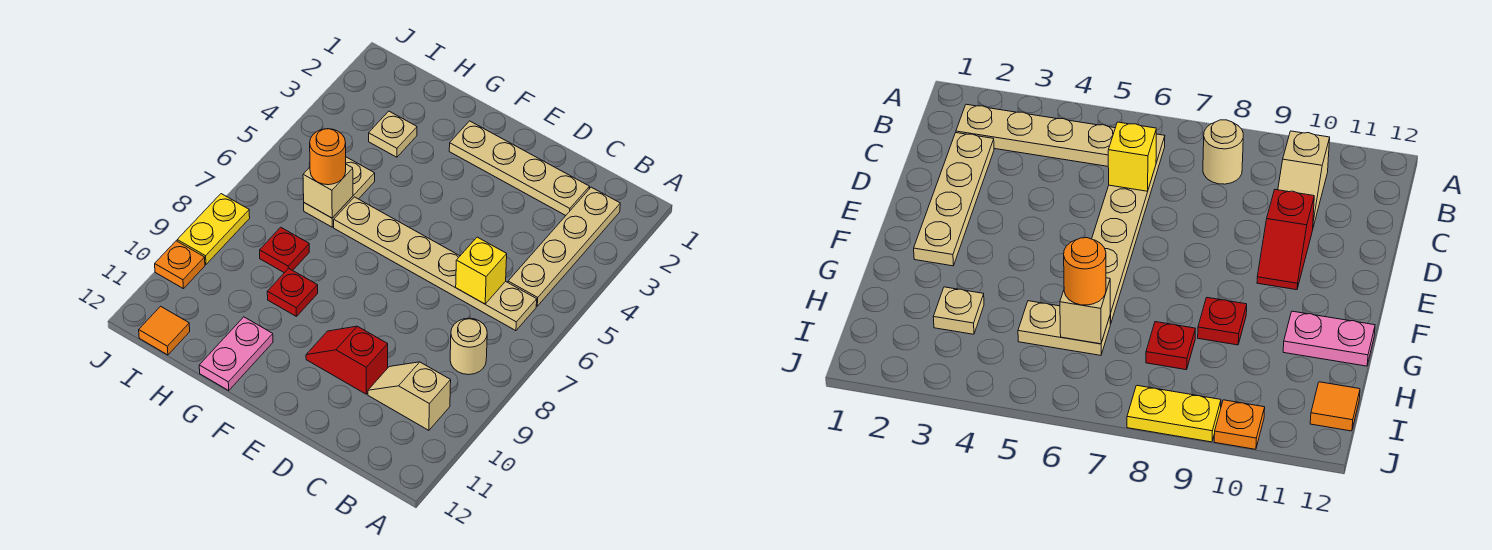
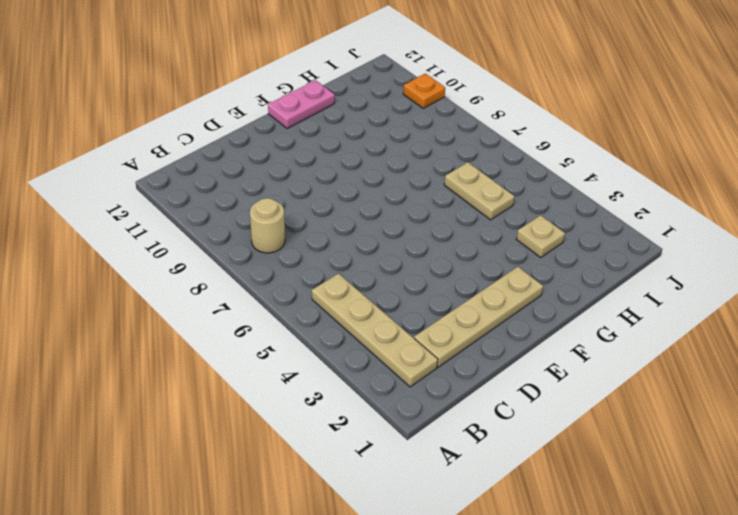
pink 1x2 plate [268,80,335,129] -> pink 1x2 plate turned to [199,317,273,390]
none -> tan 1x6 plate [334,197,537,331]
none -> tan 1x2 slope [368,362,451,430]
none -> red 1x2 slope [306,326,388,394]

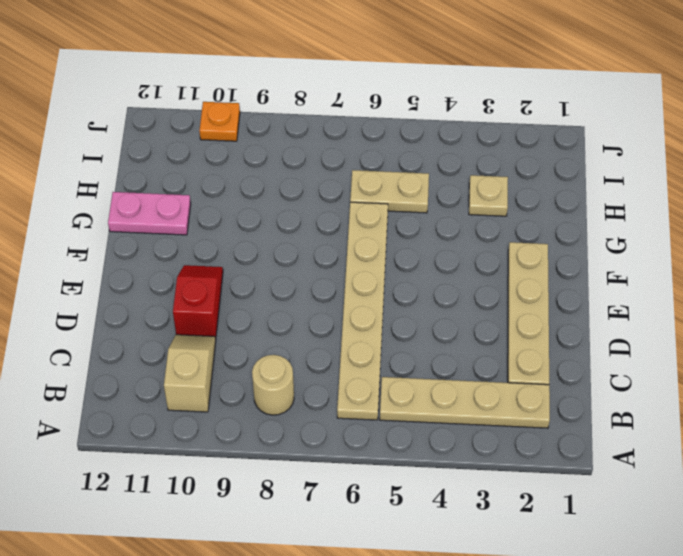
none -> red 1x1 plate [267,268,318,316]
none -> red 1x1 plate [260,227,309,273]
none -> orange 1x1 tile [139,306,190,355]

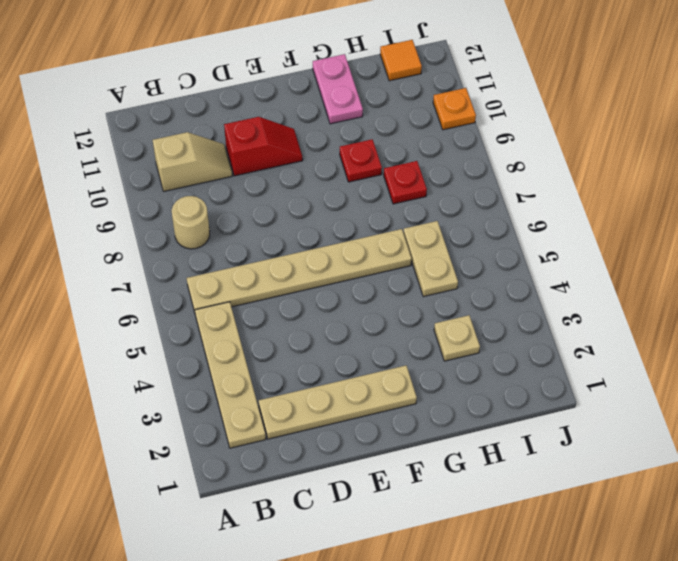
none -> yellow 1x2 plate [177,194,250,264]
none -> yellow 1x1 brick [456,237,507,304]
none -> tan 1x1 brick [303,164,353,218]

